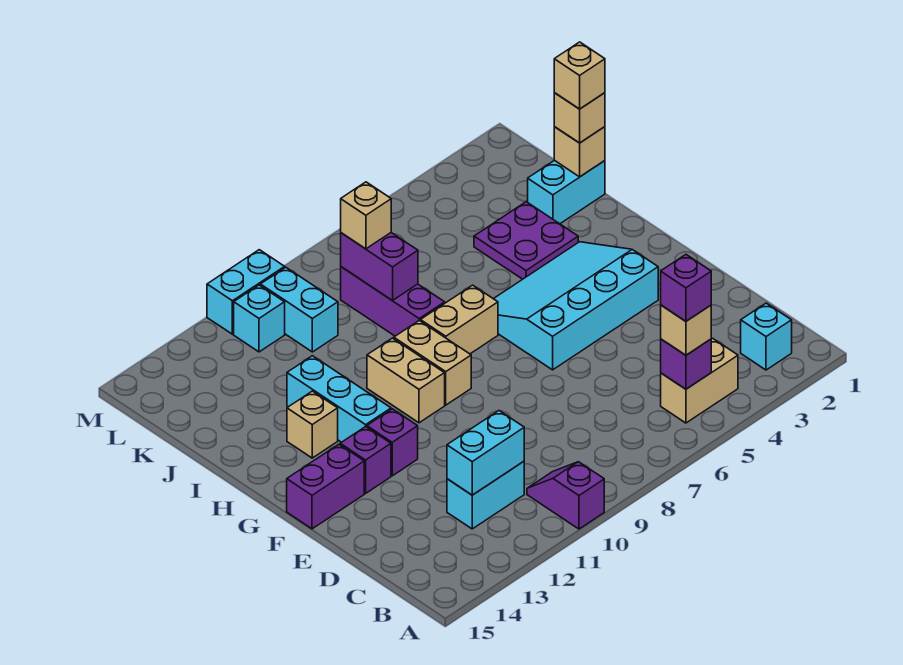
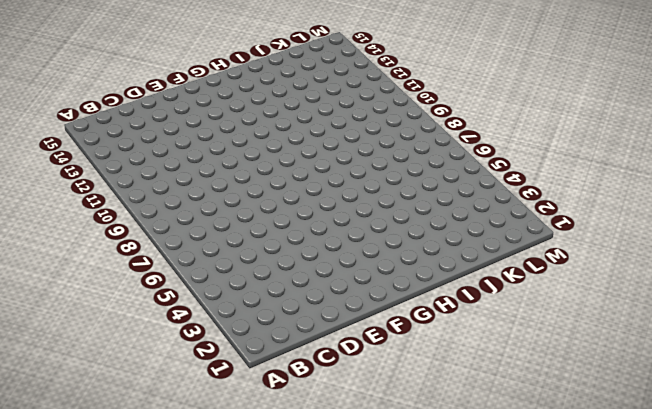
none -> purple 1x2 slope [527,462,604,529]
none -> cyan 1x1 brick [741,303,792,370]
none -> tan 1x2 brick [661,338,738,423]

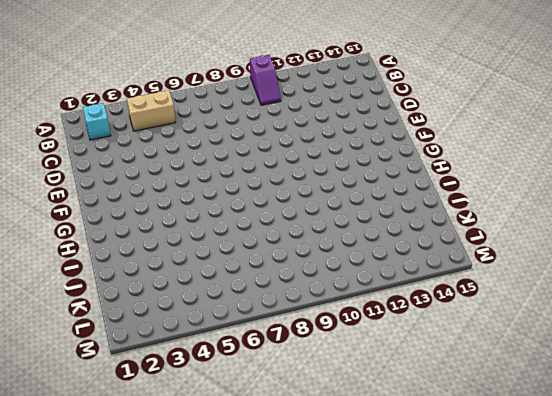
none -> cyan 1x2 brick [447,461,524,529]
none -> cyan 3x4 slope [494,242,658,370]
none -> purple 1x1 brick [367,409,418,476]

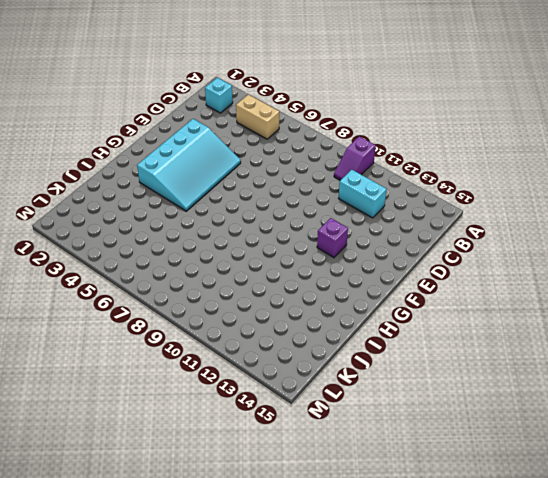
cyan 3x4 slope [137,119,241,211] -> cyan 3x4 slope turned to [494,242,658,370]
none -> purple 1x1 brick [340,427,391,493]
none -> purple 1x2 brick [287,444,364,529]
none -> tan 1x2 brick [394,321,471,405]

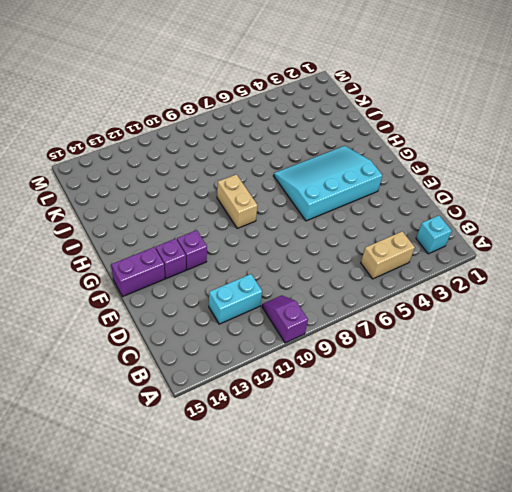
none -> tan 1x2 brick [367,338,445,423]
none -> cyan 1x3 brick [287,356,391,442]
none -> tan 1x2 brick [420,285,498,354]

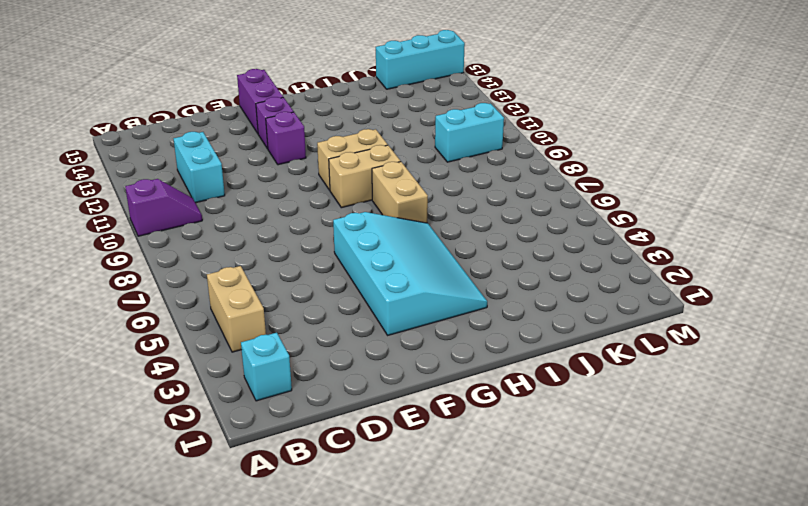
cyan 1x3 brick [376,30,465,89] -> cyan 1x3 brick moved to [287,356,391,442]
none -> tan 1x1 brick [287,391,338,458]
none -> purple 2x2 plate [474,202,578,279]
none -> purple 1x3 brick [341,267,445,336]

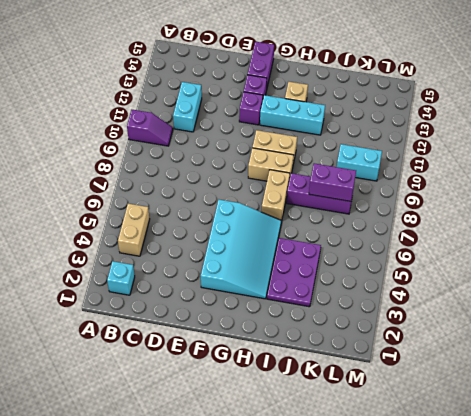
purple 2x3 plate [267,238,321,307] -> purple 2x2 plate [474,202,578,279]
none -> cyan 1x2 brick [528,160,605,224]
none -> cyan 1x1 brick [234,285,285,352]
none -> cyan 1x2 brick [207,250,285,334]

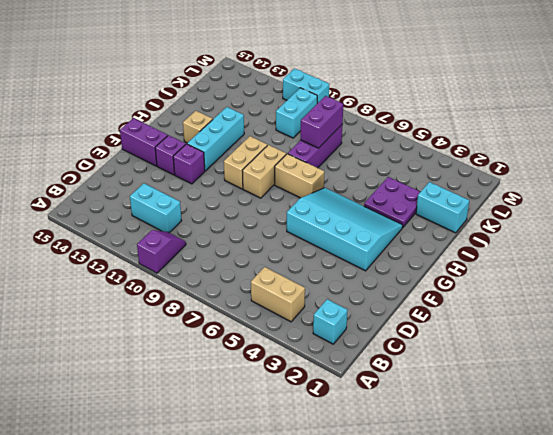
none -> cyan 1x1 brick [234,285,285,352]
none -> purple 1x1 brick [661,339,711,389]
none -> cyan 1x2 brick [447,411,524,495]

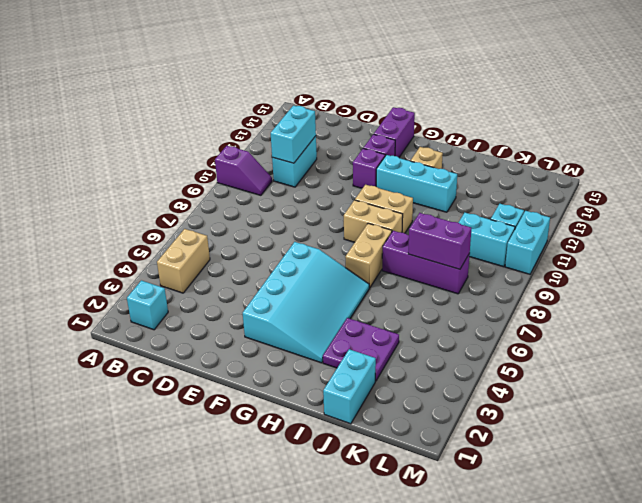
none -> purple 1x1 brick [661,339,711,389]
none -> tan 1x1 brick [554,127,605,177]
none -> tan 1x1 brick [661,305,711,355]

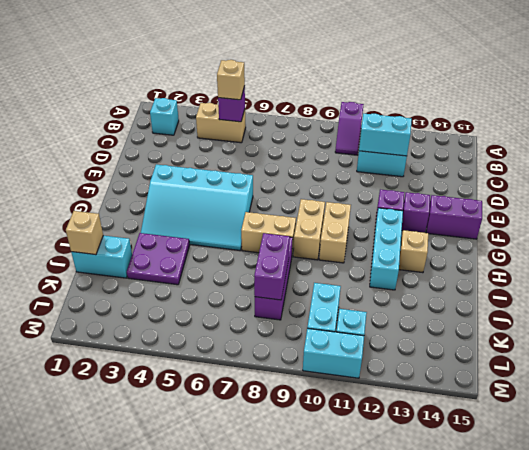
none -> tan 1x1 brick [554,93,605,143]
none -> tan 1x1 brick [341,182,391,249]
none -> purple 1x1 brick [661,255,711,321]

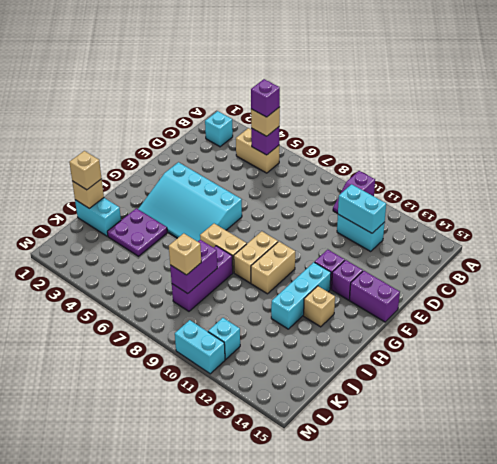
none -> cyan 1x2 brick [260,267,338,352]
none -> tan 1x1 brick [554,42,605,109]

